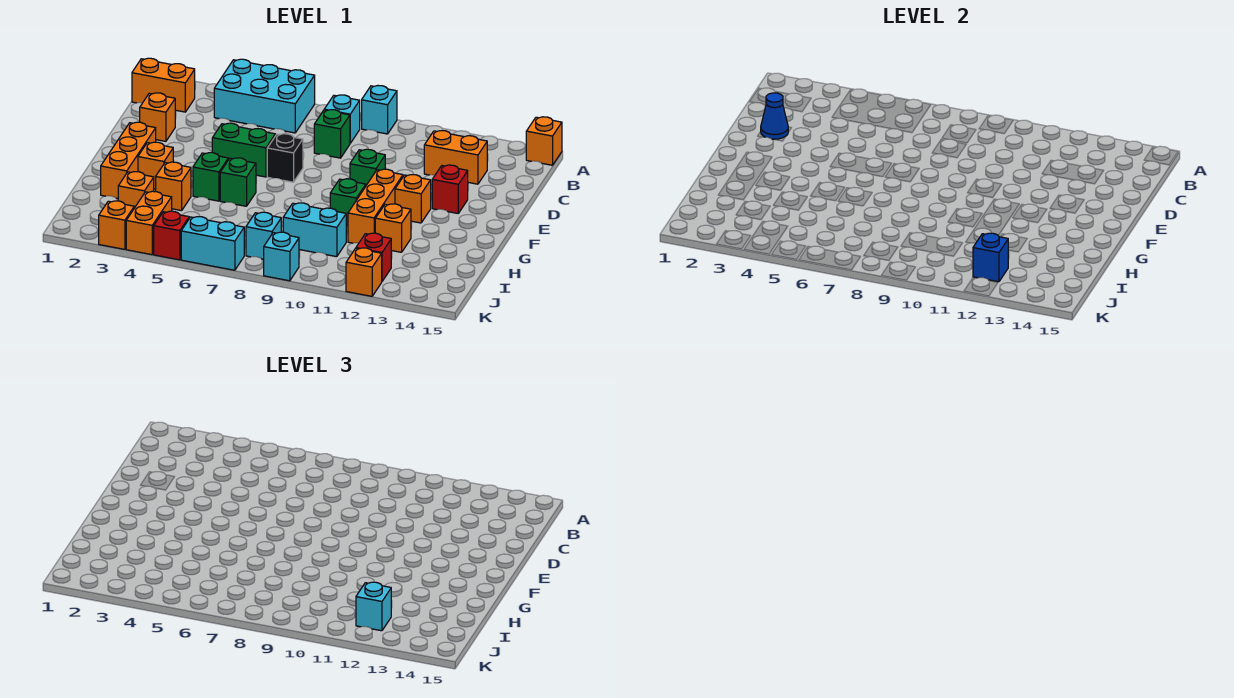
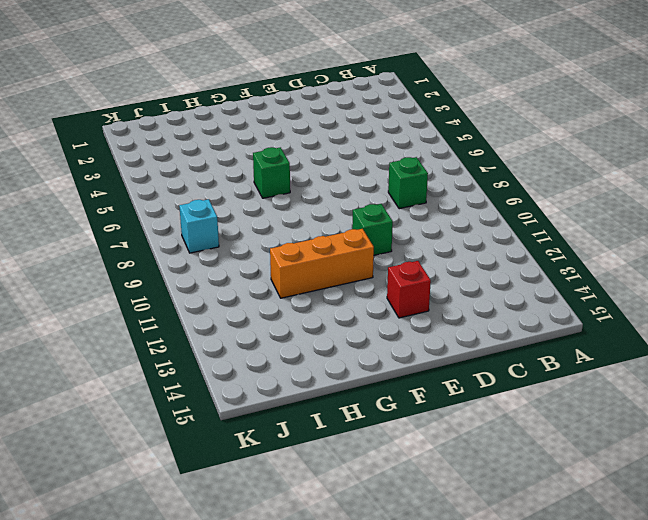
none -> cyan 2x3 brick [214,59,315,133]
none -> cyan 1x1 brick [362,86,397,134]
none -> orange 1x1 brick [526,117,562,165]
none -> orange 1x2 brick [132,58,195,112]

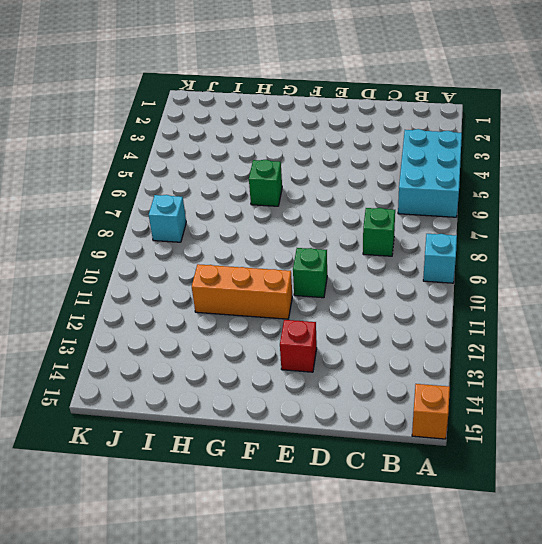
none -> orange 1x2 brick [132,58,195,112]
none -> cyan 1x1 brick [324,95,360,143]
none -> orange 1x2 brick [424,131,487,184]
none -> orange 1x1 brick [140,93,175,141]

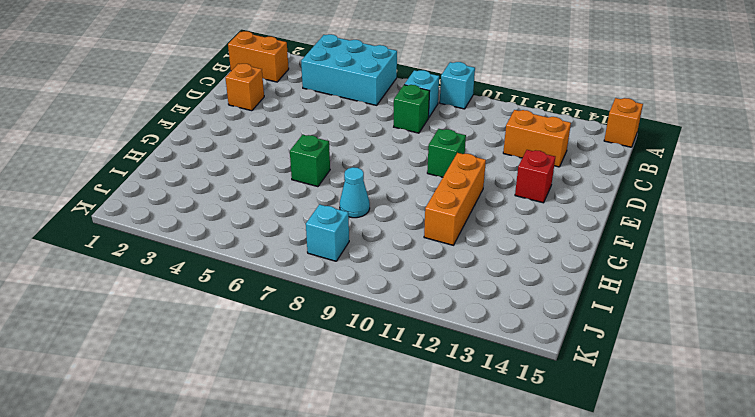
cyan 1x1 cone [340,167,370,218] -> none
none -> green 1x2 brick [212,123,275,177]
none -> black 1x1 brick [267,134,303,182]
none -> orange 1x3 brick [101,122,156,198]
none -> orange 1x1 brick [395,175,431,223]

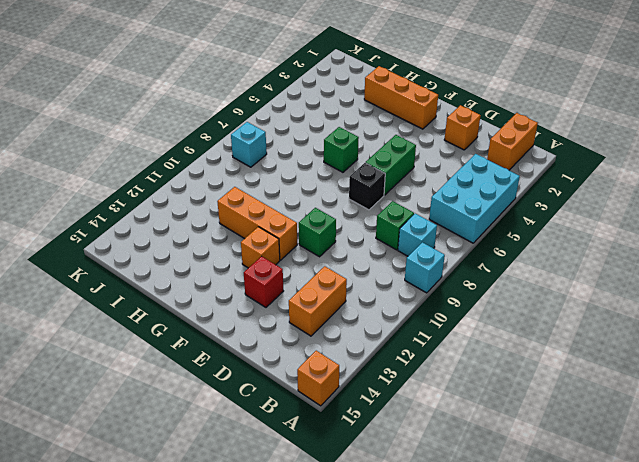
none -> orange 1x1 brick [138,142,173,189]
none -> green 1x1 brick [193,153,228,201]
none -> green 1x1 brick [330,179,366,226]
none -> orange 1x1 brick [156,162,191,211]

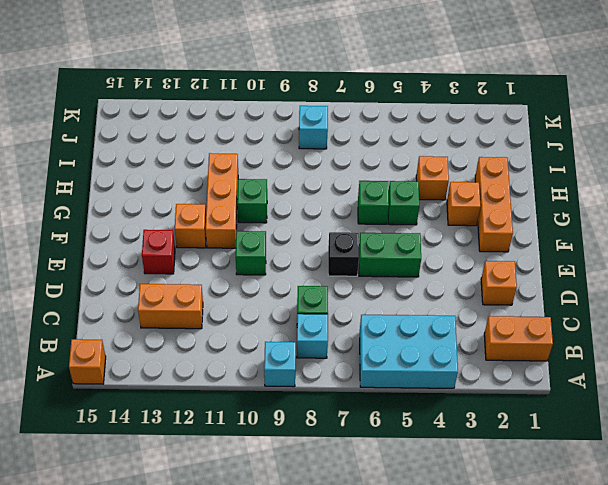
none -> orange 1x1 brick [375,204,411,252]
none -> orange 1x1 brick [118,172,154,208]
none -> cyan 1x2 brick [283,203,346,257]
none -> orange 1x2 brick [126,191,172,255]

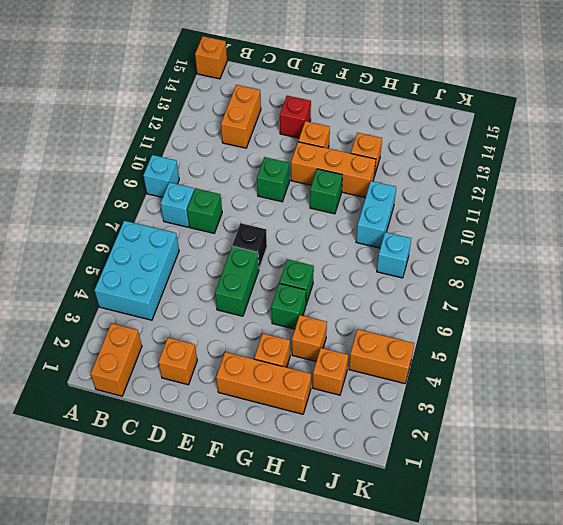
none -> red 1x1 brick [356,233,391,281]
none -> orange 1x1 brick [99,201,134,249]
none -> red 1x1 brick [154,211,189,260]
none -> cyan 1x2 brick [181,216,244,270]

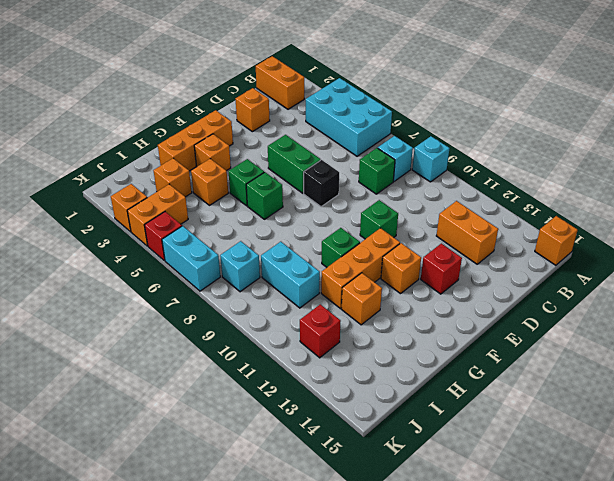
none -> cyan 1x1 brick [264,232,299,281]
none -> orange 1x1 brick [346,248,382,296]
none -> blue 1x1 cone [761,93,788,139]
none -> blue 1x1 brick [973,233,1008,282]

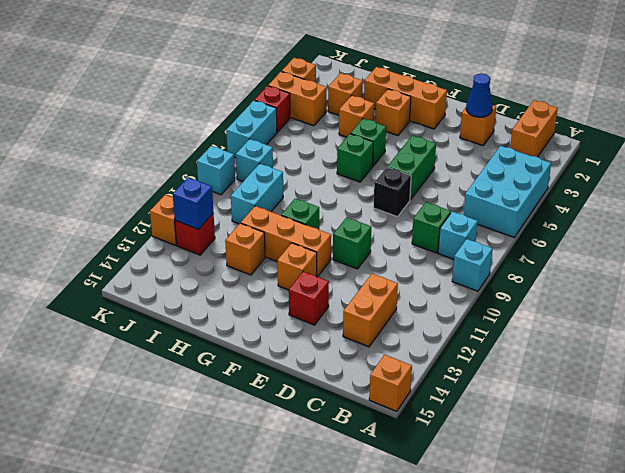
none -> cyan 1x1 brick [356,582,391,631]

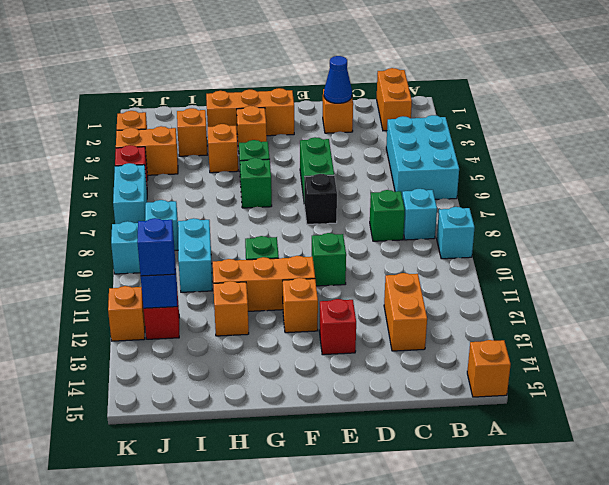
blue 1x1 brick [137,218,175,276] -> cyan 1x1 brick [356,582,391,631]

